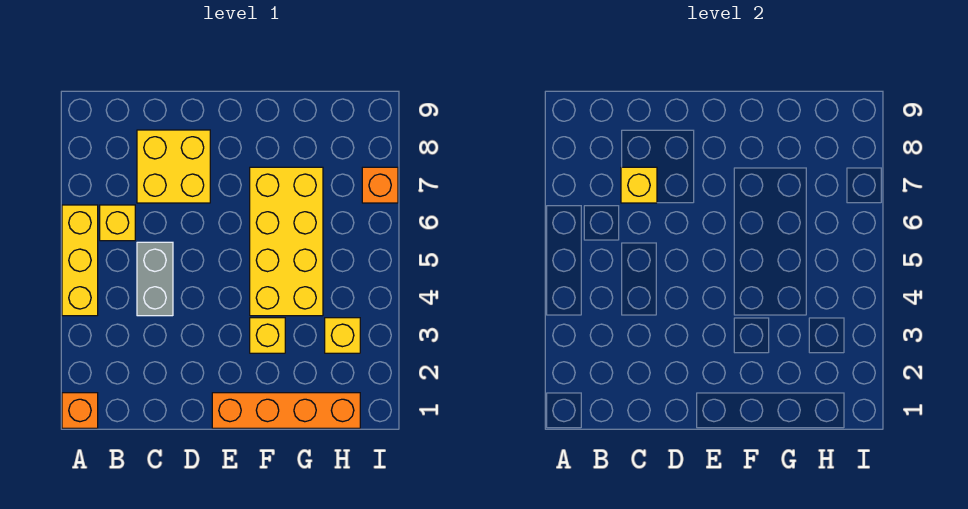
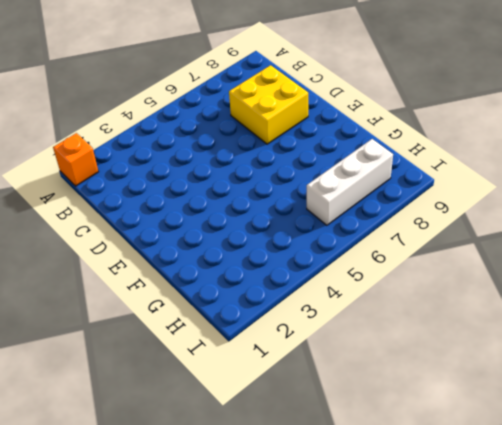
white 1x3 brick [307,139,393,225] -> none
none -> yellow 1x3 brick [62,205,98,316]
none -> yellow 1x1 brick [100,205,135,241]

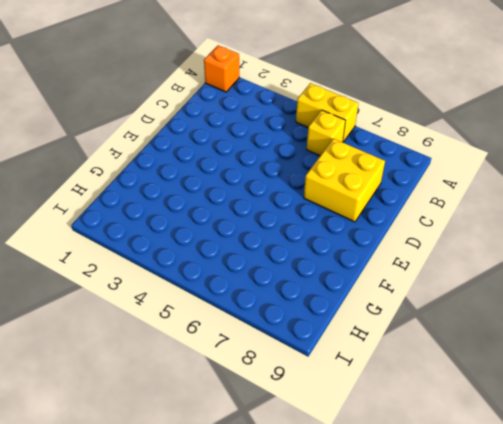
yellow 1x2 brick [296,83,358,142] -> yellow 1x3 brick [62,205,98,316]
none -> grey 1x2 brick [137,242,173,316]
none -> orange 1x4 brick [212,393,360,428]

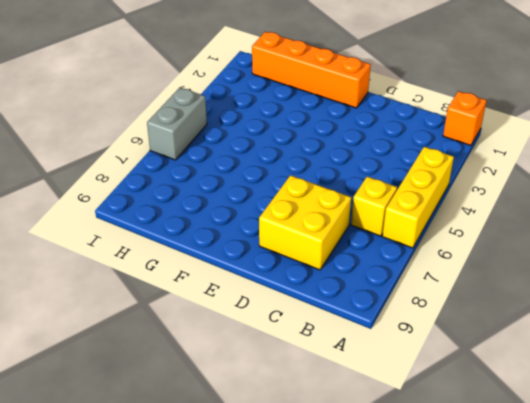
grey 1x2 brick [147,88,207,160] -> grey 1x2 brick moved to [137,242,173,316]
none -> yellow 1x1 brick [250,318,285,353]
none -> yellow 2x4 brick [250,167,323,316]

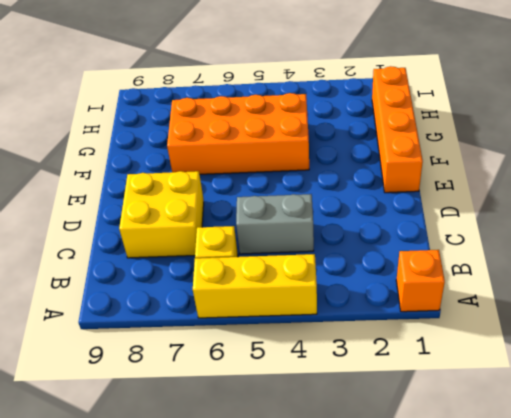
orange 2x4 brick [167,93,309,174] -> yellow 2x4 brick [250,167,323,316]
none -> yellow 1x1 brick [250,318,285,353]
none -> yellow 1x1 brick [325,318,360,353]

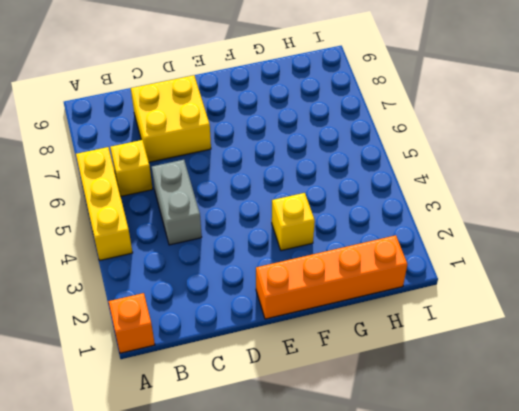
none -> yellow 2x4 brick [250,167,323,316]
none -> yellow 1x1 brick [325,318,360,353]

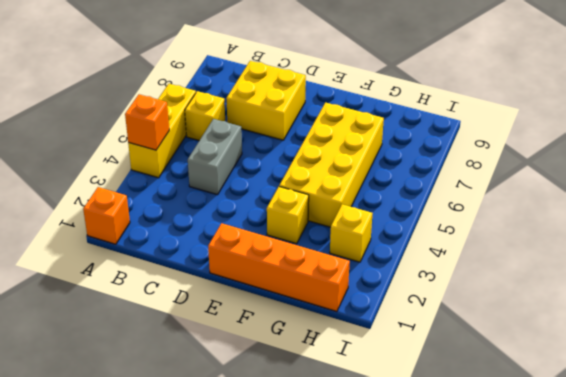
orange 1x1 brick [125,94,169,150] -> orange 1x1 brick moved to [362,167,398,203]
none -> yellow 1x1 brick [621,167,657,203]

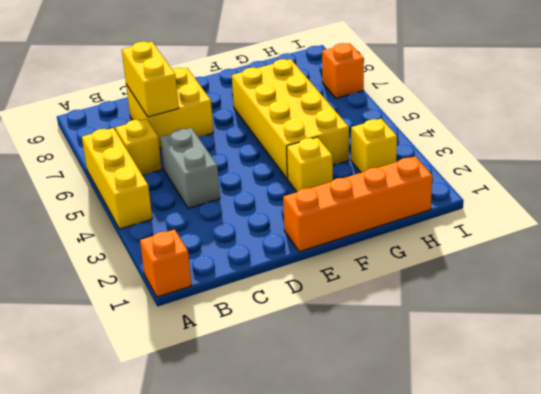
yellow 1x2 brick [122,42,179,117] -> yellow 1x1 brick [621,167,657,203]

